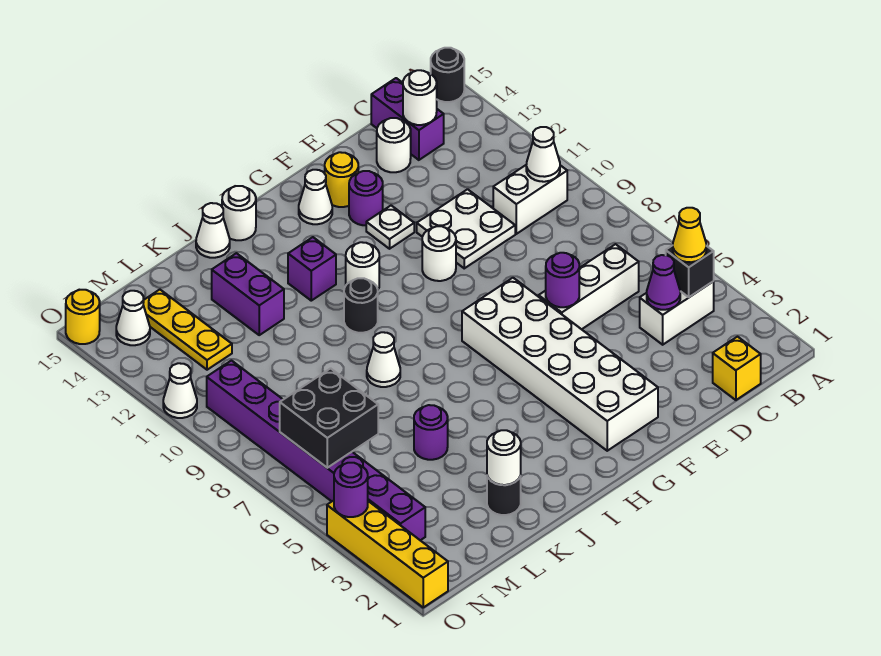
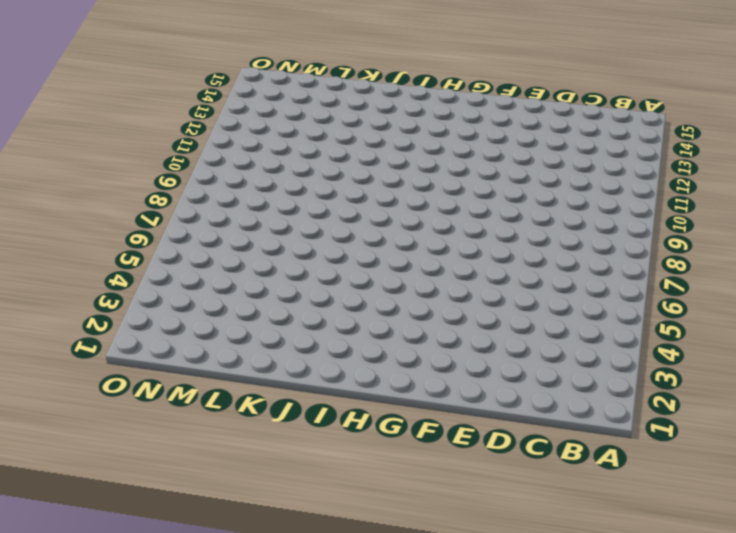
none -> black 1x1 round brick [431,48,464,102]
none -> white 1x2 brick [640,282,714,345]
none -> white 1x2 brick [493,165,567,234]
none -> yellow 1x1 brick [713,337,761,400]

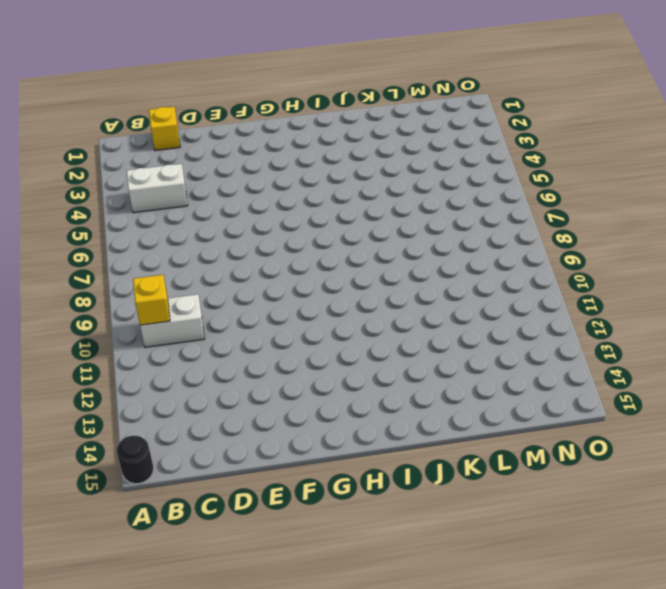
yellow 1x1 brick [133,275,170,325] -> white 1x1 cone [526,127,560,182]
none -> white 1x3 brick [539,244,639,329]
none -> purple 1x2 brick [371,78,444,160]
none -> white 2x2 plate [417,189,515,268]
none -> white 1x1 round brick [377,118,411,172]

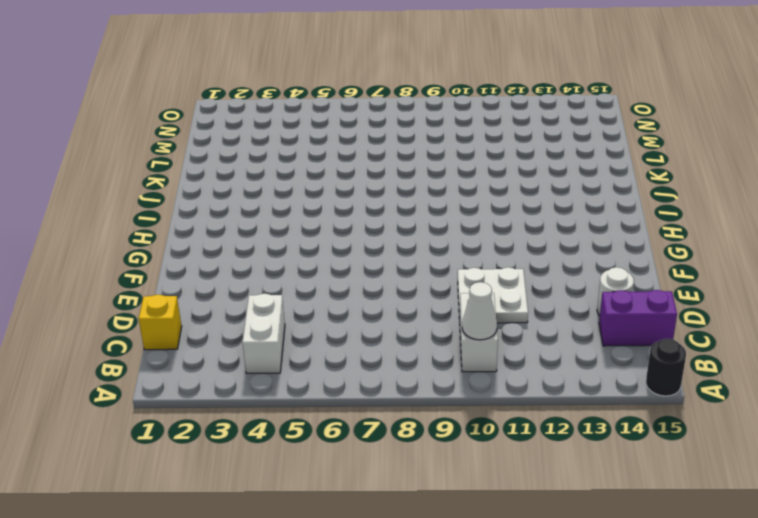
none -> white 1x3 brick [539,244,639,329]
none -> white 2x6 brick [462,278,658,451]
none -> white 1x1 round brick [422,226,456,281]
none -> white 1x1 plate [366,206,414,249]

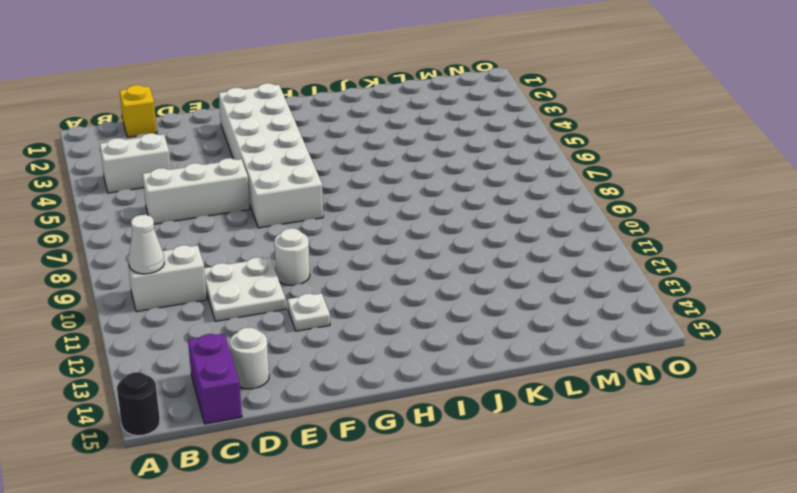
none -> purple 1x1 round brick [349,171,383,225]
none -> yellow 1x1 round brick [325,152,358,207]
none -> white 1x1 cone [299,170,332,224]
none -> white 1x1 round brick [346,242,379,289]

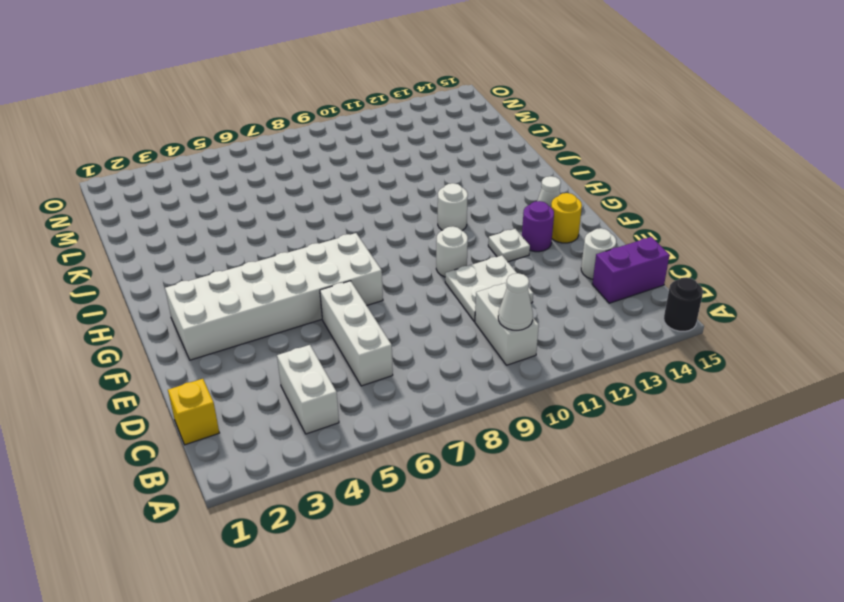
none -> black 1x1 round brick [344,278,378,333]
none -> purple 1x1 brick [288,237,336,301]
none -> white 1x1 round brick [222,186,256,240]
none -> white 1x1 cone [367,332,400,387]

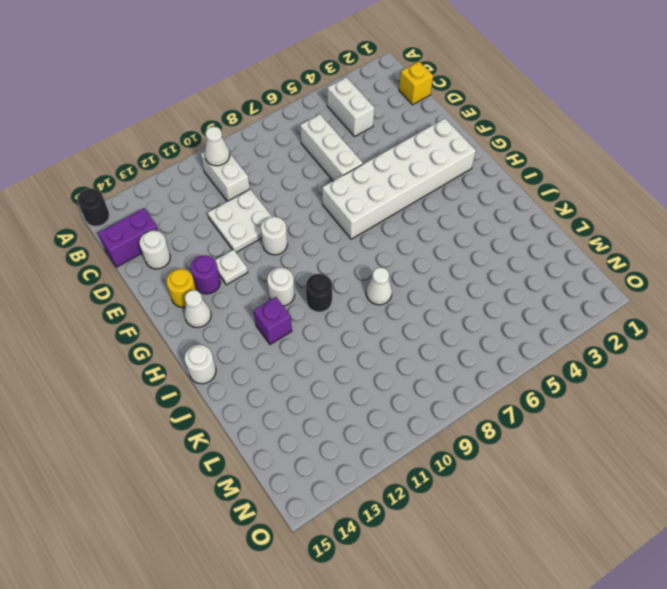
none -> white 1x1 cone [196,203,230,258]
none -> black 1x1 round brick [487,476,521,515]
none -> purple 1x1 round brick [414,405,448,460]
none -> purple 1x2 brick [212,253,284,335]

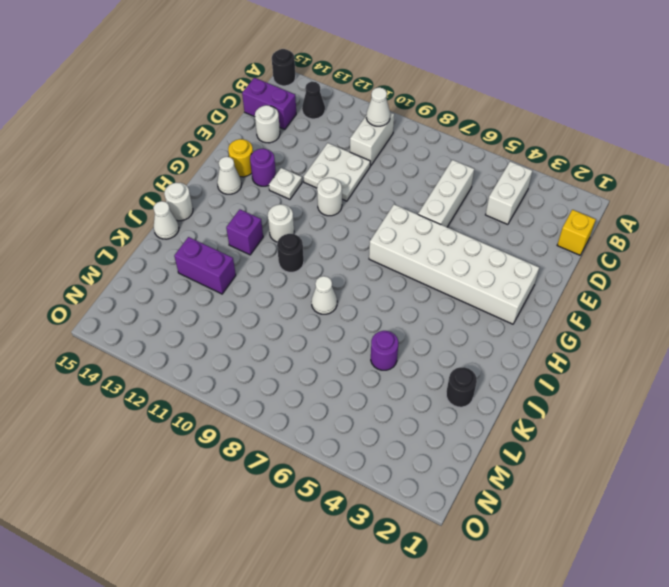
black 1x1 cone [302,82,325,119] -> none
none -> yellow 1x3 plate [143,290,232,370]
none -> purple 1x8 brick [207,361,425,540]
none -> white 1x1 cone [116,291,150,345]
none -> yellow 1x4 brick [327,501,448,607]

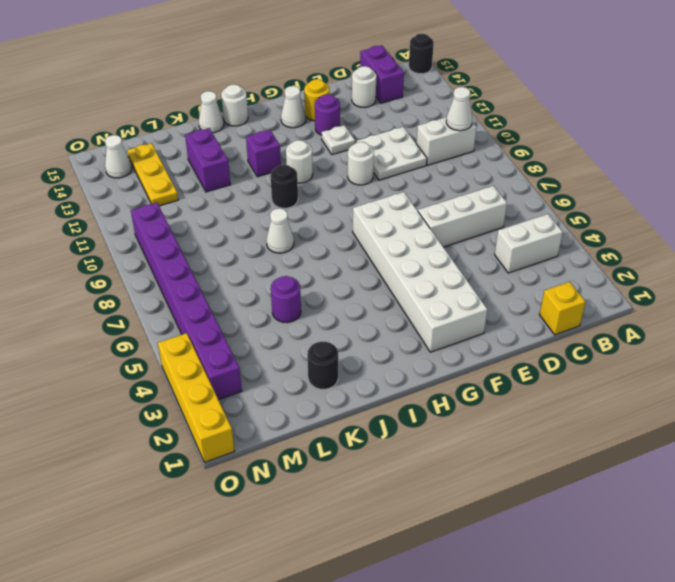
none -> white 1x1 cone [163,363,197,418]
none -> yellow 1x1 round brick [66,290,100,344]
none -> black 1x1 brick [666,245,714,297]
none -> purple 1x1 cone [647,255,680,310]

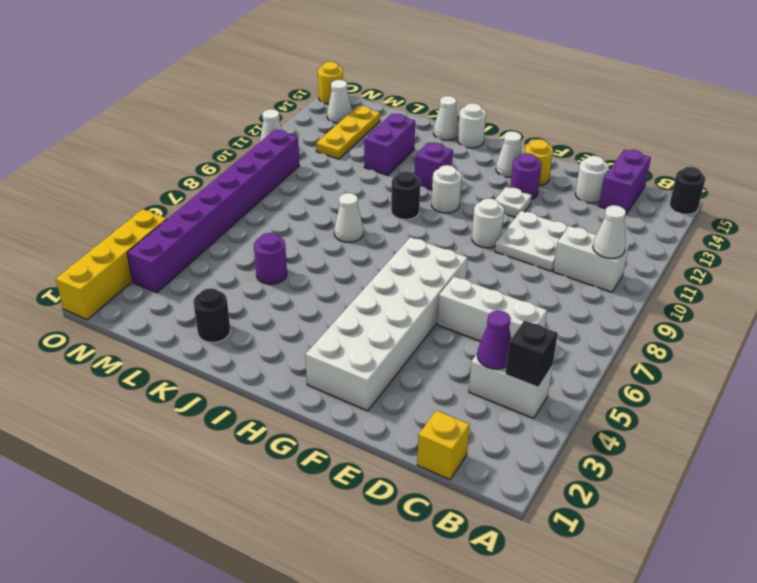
none -> white 1x1 round brick [403,70,437,125]
none -> purple 1x1 round brick [546,253,579,307]
none -> white 1x1 round brick [487,430,521,485]
none -> black 2x2 brick [280,368,378,468]

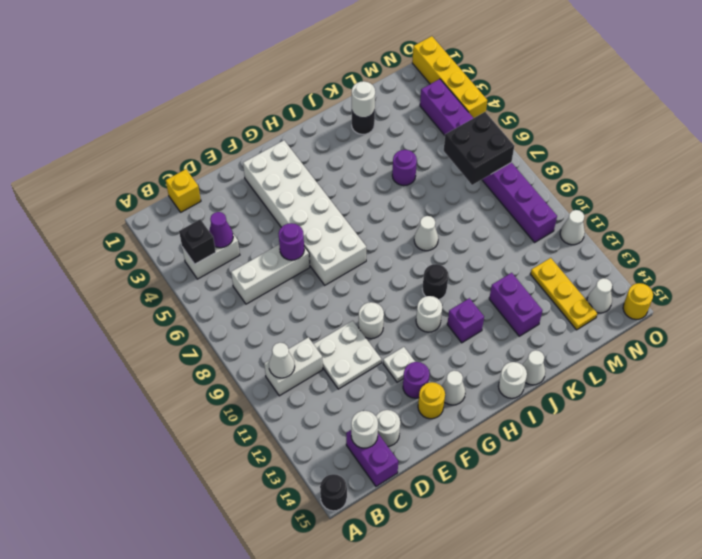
none -> purple 1x1 round brick [334,463,368,517]
none -> yellow 1x1 cone [673,208,706,262]

